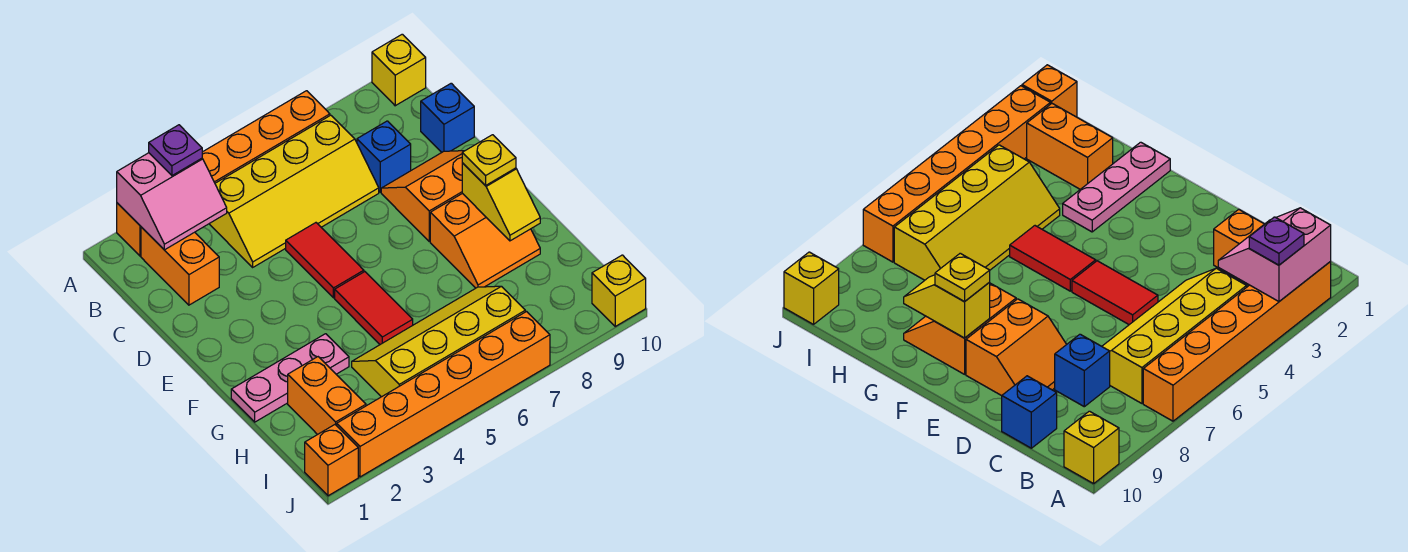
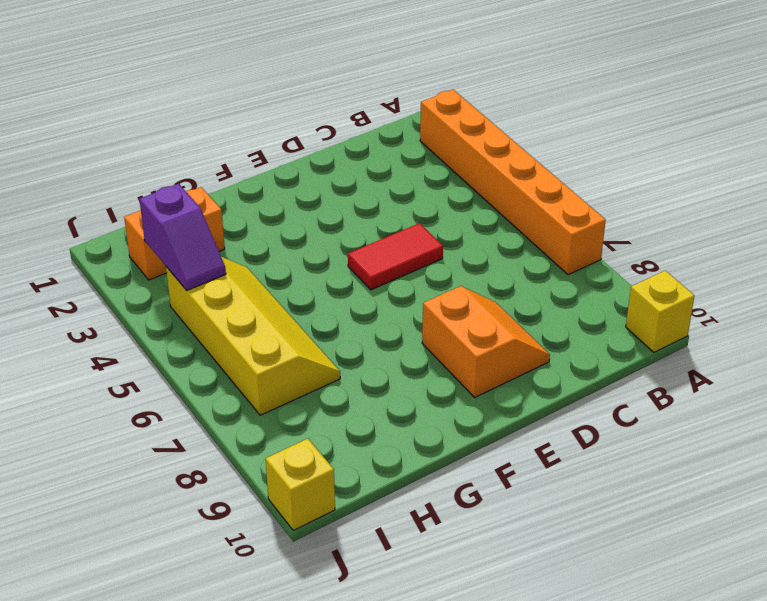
purple 1x2 slope [139,184,226,290] -> none
none -> orange 1x2 brick [141,227,219,305]
none -> yellow 2x4 slope [209,115,379,267]
none -> blue 1x1 brick [357,121,411,192]

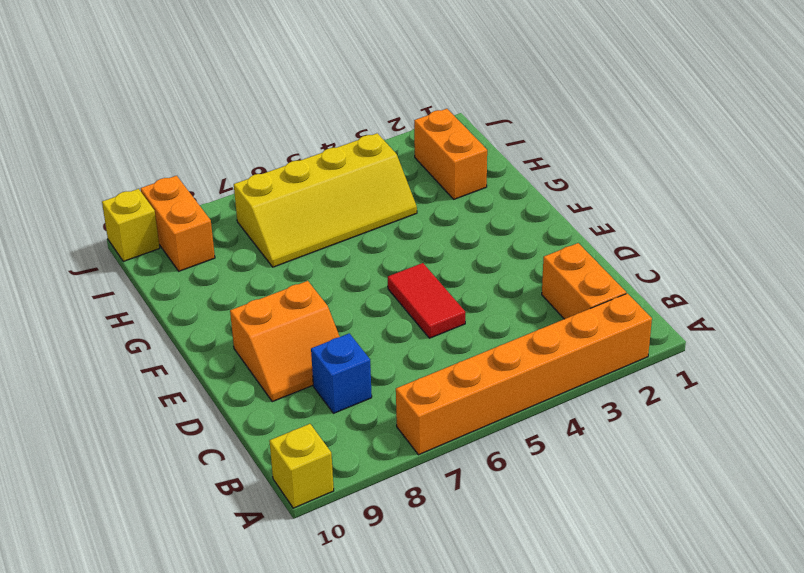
orange 1x2 brick [141,176,215,271] -> none
none -> yellow 2x4 slope [209,115,379,267]
none -> blue 1x1 brick [421,83,474,152]
none -> red 1x2 tile [335,272,413,344]

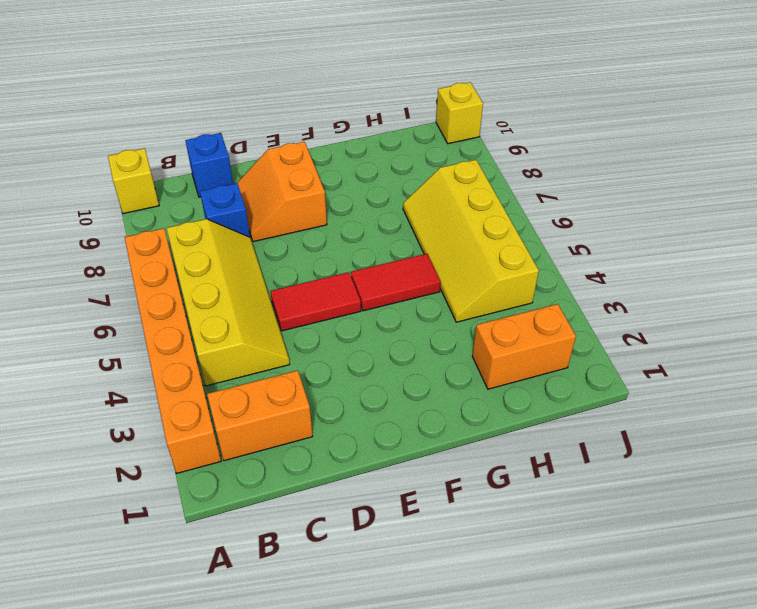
none -> orange 2x2 slope [430,193,540,288]
none -> pink 1x3 plate [231,334,349,422]
none -> orange 1x1 brick [305,425,358,496]

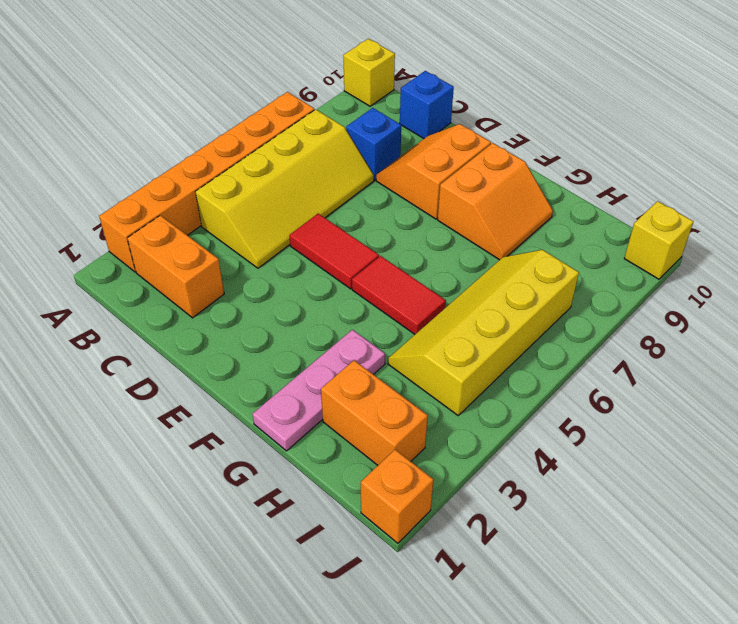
none -> orange 1x6 brick [337,312,550,477]
none -> pink 2x2 slope [117,153,227,250]
none -> yellow 1x2 slope [462,163,540,241]

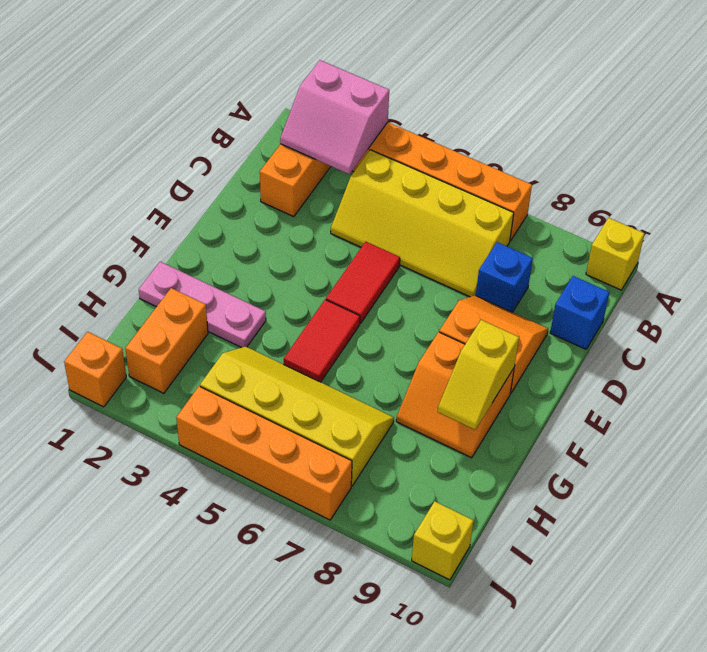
orange 1x4 brick [176,386,352,520] -> orange 1x6 brick [337,312,550,477]
none -> purple 1x1 plate [149,125,202,176]
none -> yellow 1x1 plate [462,135,516,186]

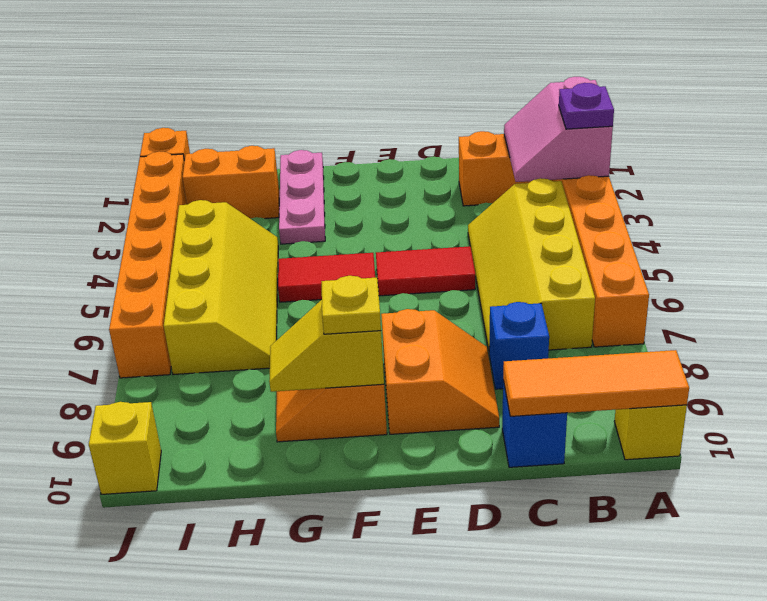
orange 1x3 tile [503,350,689,416] -> none

